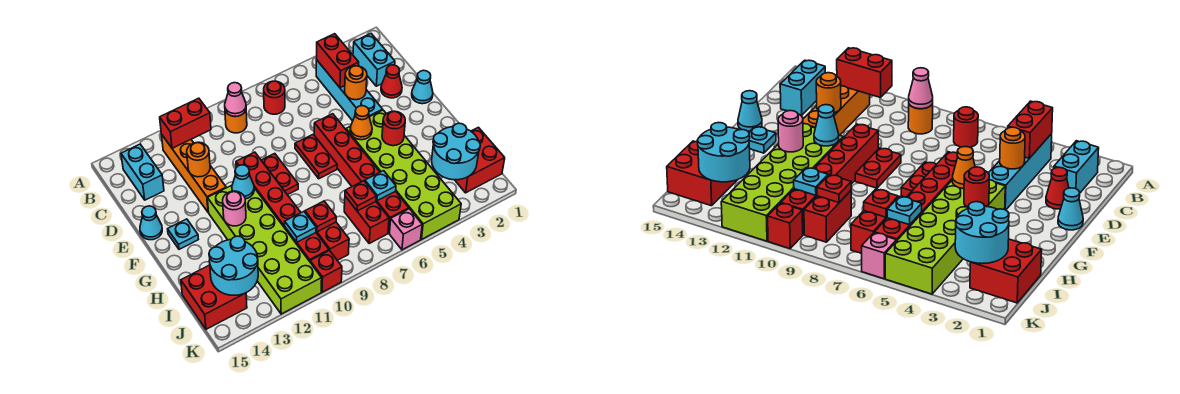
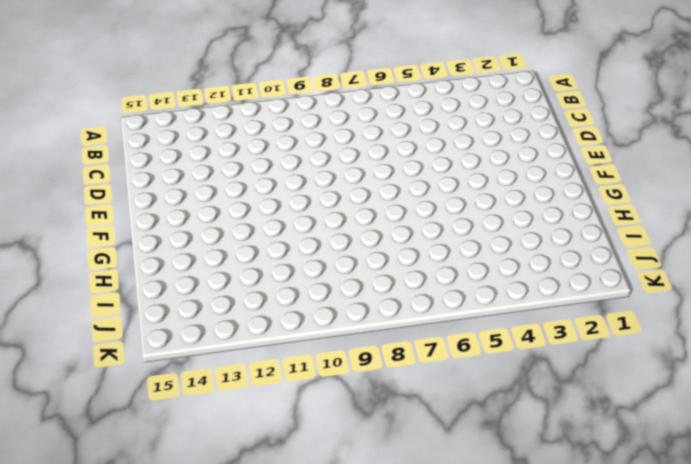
none -> cyan 1x2 brick [353,34,395,86]
none -> cyan 1x4 brick [316,60,383,121]
none -> red 1x1 round brick [264,81,285,114]
none -> orange 1x1 round brick [225,111,247,133]

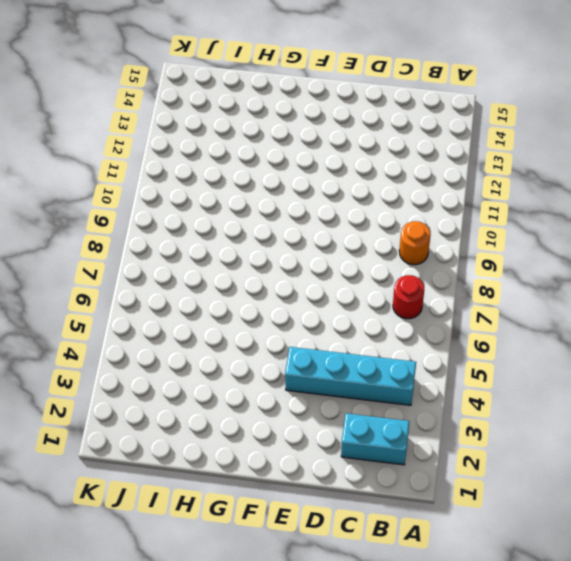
none -> orange 1x4 brick [161,134,226,212]
none -> cyan 1x2 brick [121,144,164,200]
none -> red 1x1 cone [381,65,402,98]
none -> cyan 1x1 cone [412,70,433,104]

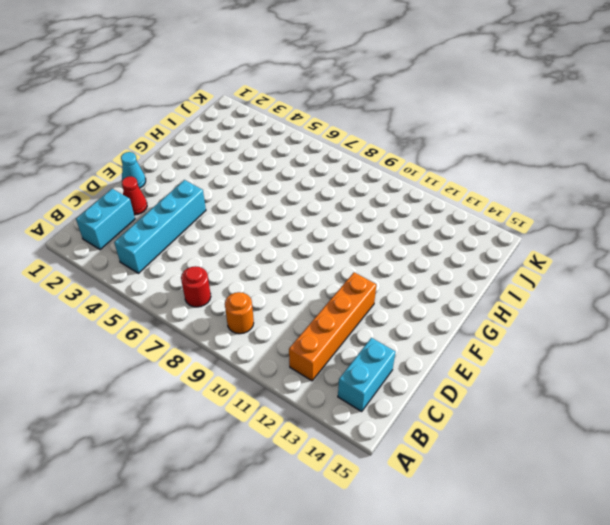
none -> red 1x6 brick [314,114,409,233]
none -> red 1x2 plate [295,134,337,179]
none -> red 1x2 plate [261,154,298,195]
none -> red 1x6 brick [236,152,329,261]

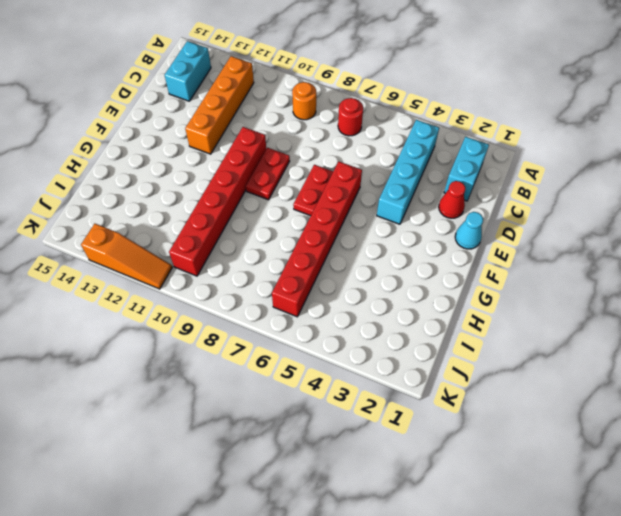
orange 1x3 slope [81,224,172,289] -> lime 2x6 brick [208,185,322,314]
none -> cyan 1x1 cone [140,206,162,240]
none -> lime 2x6 brick [346,110,461,239]
none -> cyan 1x1 plate [168,219,199,249]
none -> red 2x2 brick [455,127,505,193]

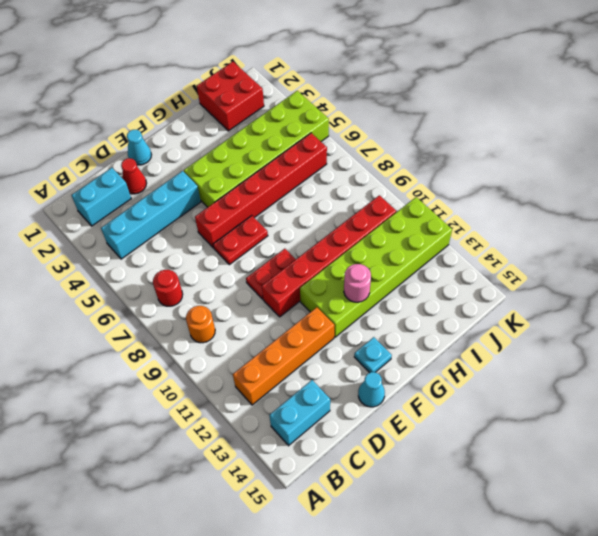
none -> red 1x2 brick [344,196,389,243]
none -> red 1x2 brick [316,222,349,260]
none -> red 2x2 brick [181,265,247,329]
none -> pink 1x1 brick [389,209,422,250]

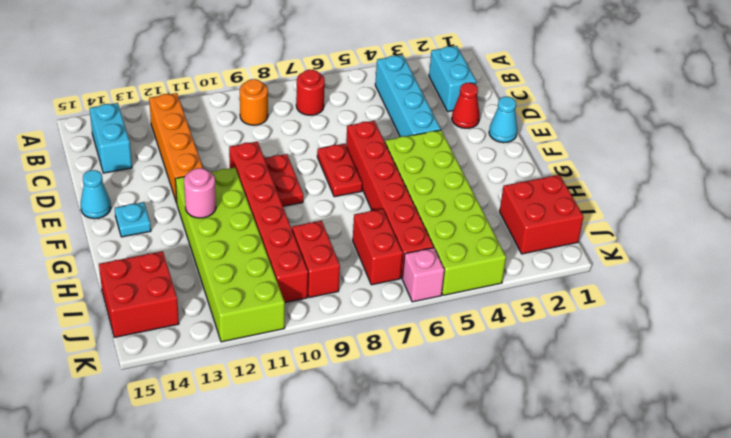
none -> red 1x1 brick [310,251,342,292]
none -> red 1x2 brick [316,34,359,88]
none -> pink 1x1 cone [225,83,246,116]
none -> red 1x2 brick [160,98,211,148]

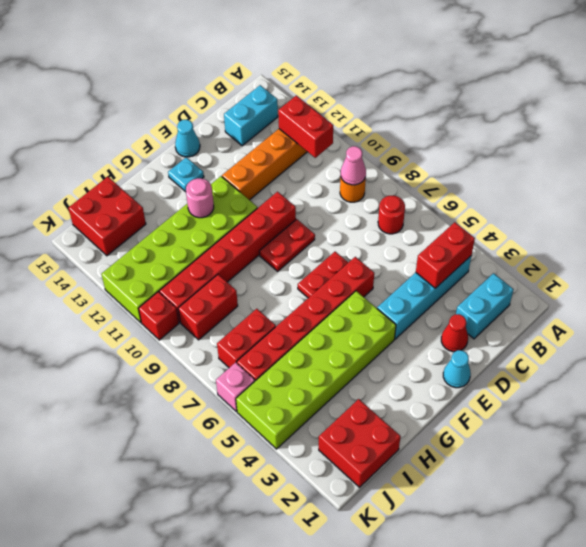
none -> orange 1x1 round brick [345,66,367,100]
none -> orange 1x1 round brick [187,142,210,177]
none -> orange 1x1 cone [350,106,372,140]
none -> cyan 1x1 cone [232,165,254,199]

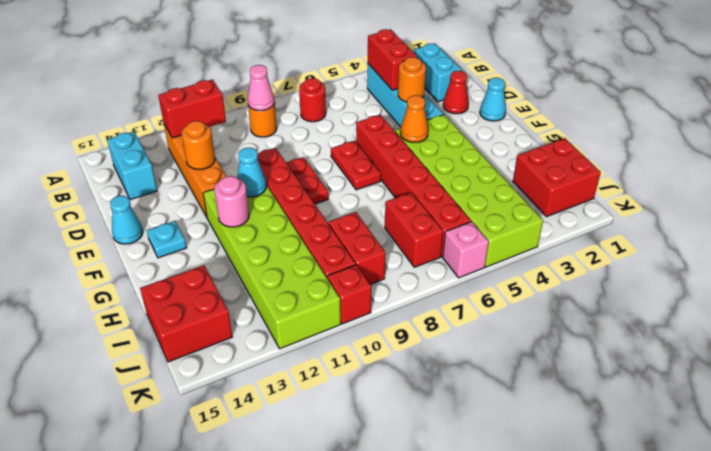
none -> red 1x1 round brick [382,111,405,146]
none -> cyan 2x2 round brick [432,123,480,180]
none -> cyan 1x1 plate [365,171,396,201]
none -> red 1x1 plate [345,181,376,211]

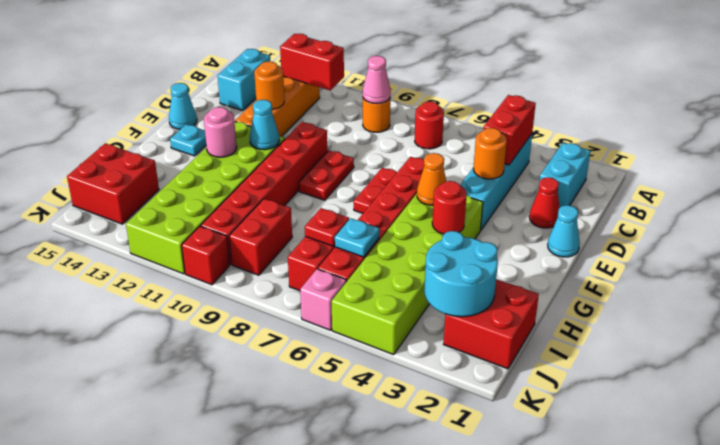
none -> red 1x1 plate [305,201,336,232]
none -> cyan 1x1 plate [285,212,316,242]
none -> cyan 2x2 round brick [209,236,258,295]

